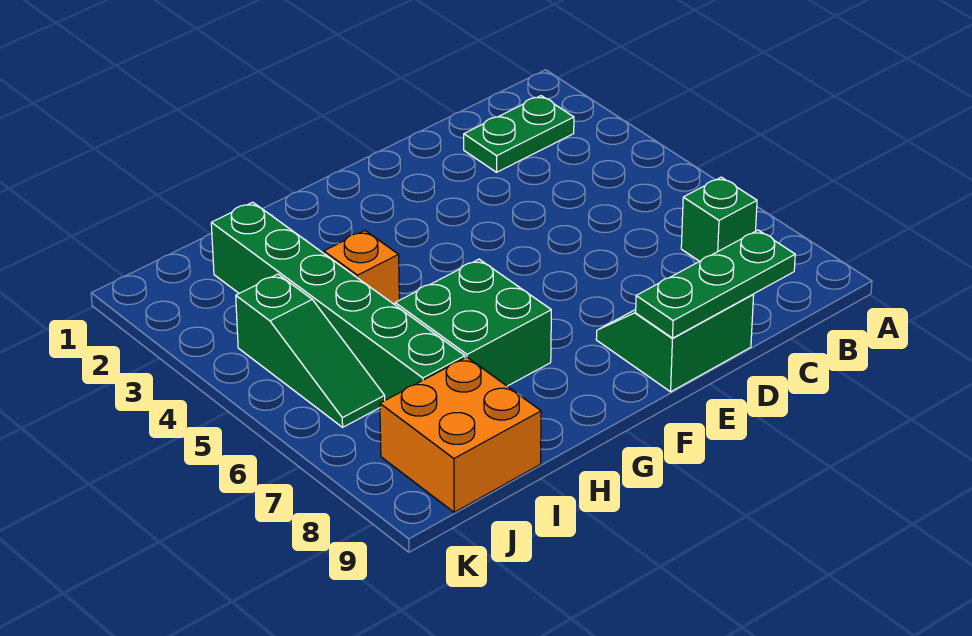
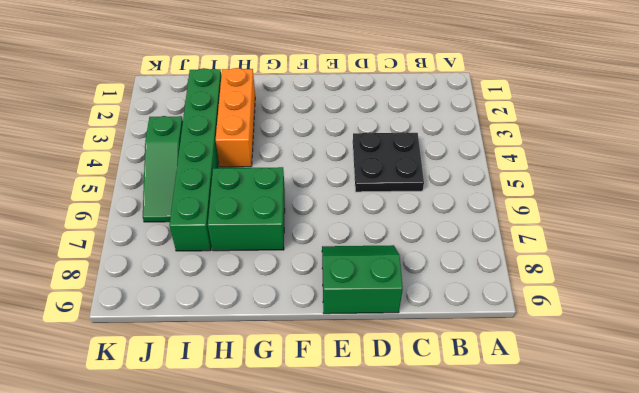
black 2x2 plate [353,132,424,192] -> none
orange 1x3 brick [216,68,255,167] -> orange 1x1 brick [324,231,399,305]
none -> green 1x2 plate [464,96,574,172]
none -> green 1x1 brick [681,177,757,261]

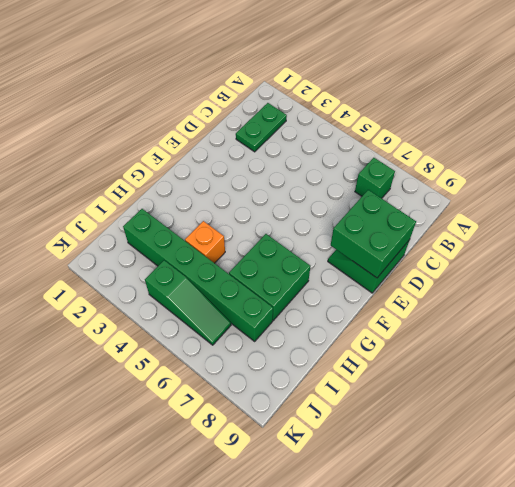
green 2x2 brick [331,190,416,278] -> green 1x3 plate [636,230,795,338]
none -> orange 2x2 brick [380,357,541,512]

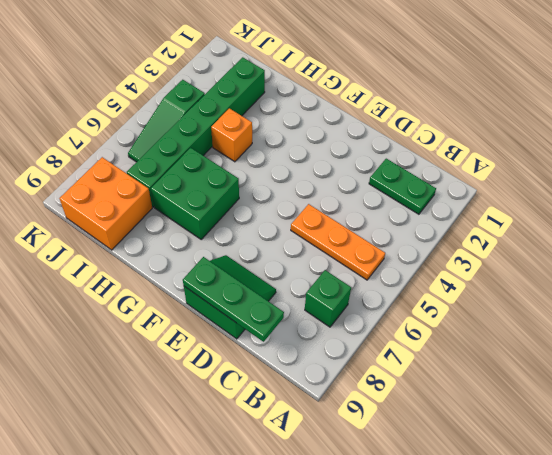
orange 1x3 plate [291,204,385,280] -> none

